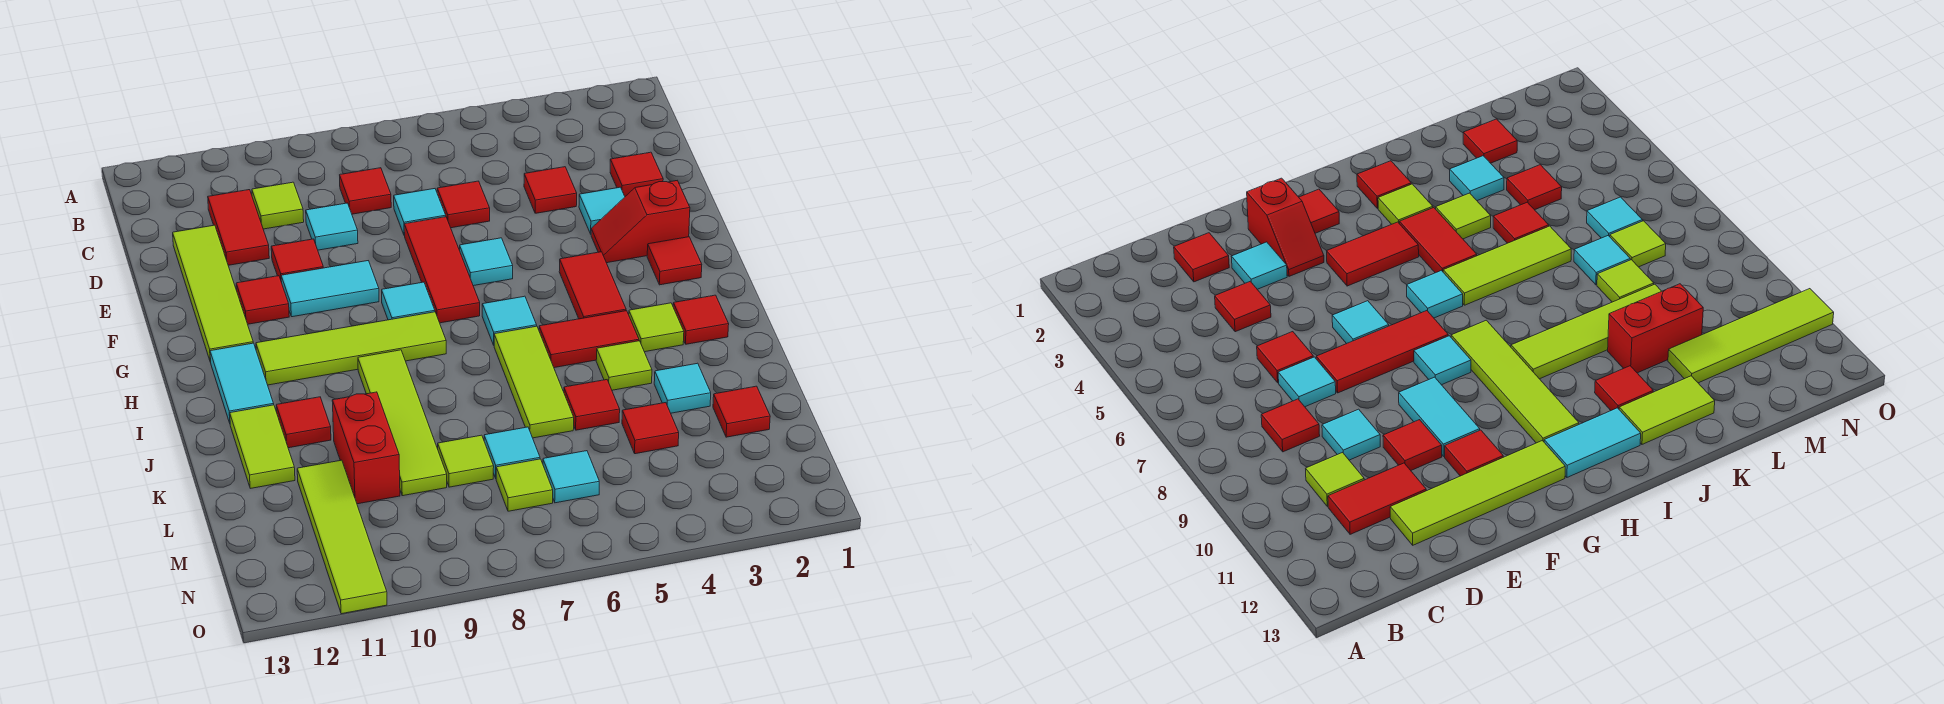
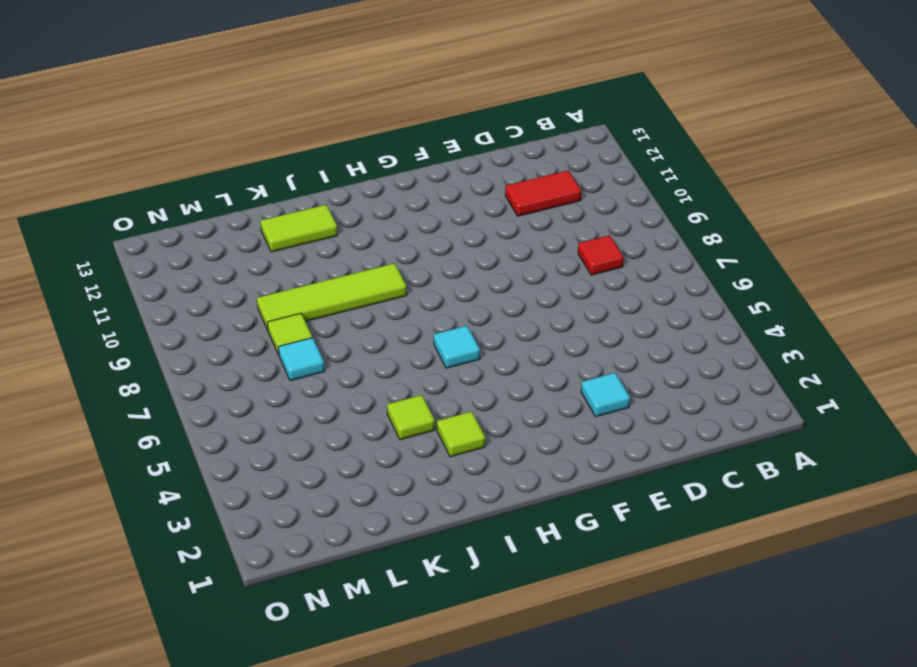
none -> lime 1x1 tile [252,182,304,229]
none -> red 1x1 tile [610,152,663,196]
none -> red 1x1 tile [524,167,577,213]
none -> red 1x1 tile [437,181,490,228]

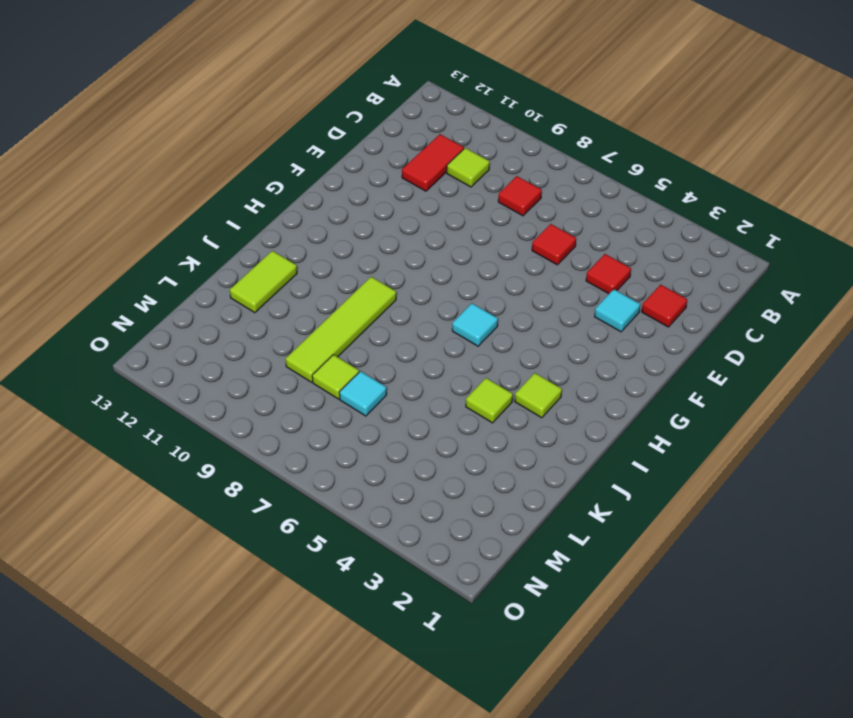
none -> cyan 1x1 tile [394,189,446,236]
none -> cyan 1x1 tile [306,203,358,250]
none -> lime 1x4 tile [173,225,253,362]
none -> red 1x3 tile [404,217,480,323]

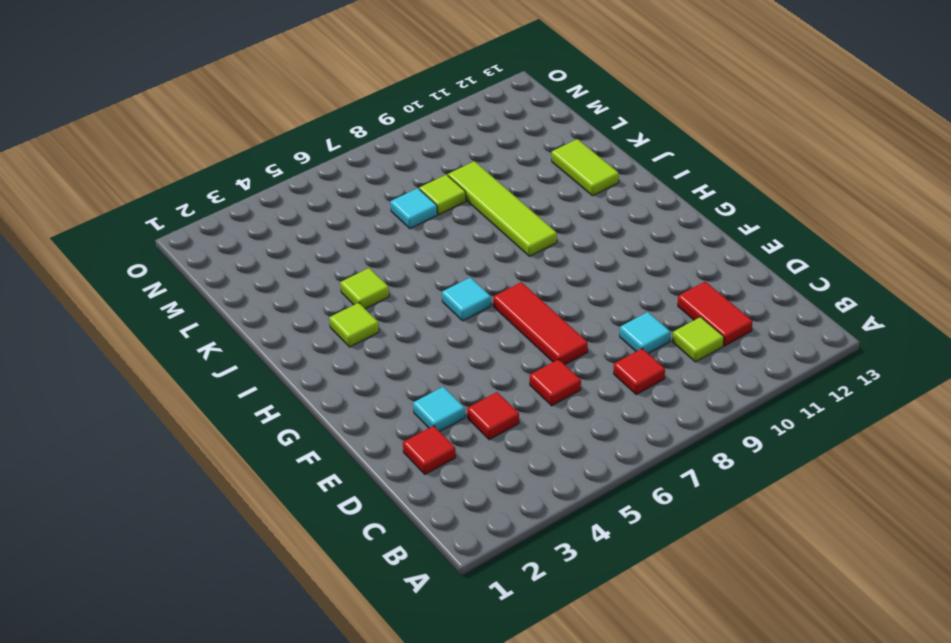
none -> cyan 1x1 tile [394,189,446,236]
none -> lime 1x4 tile [173,225,253,362]
none -> red 1x1 tile [271,239,323,282]
none -> red 1x2 slope [591,181,690,263]

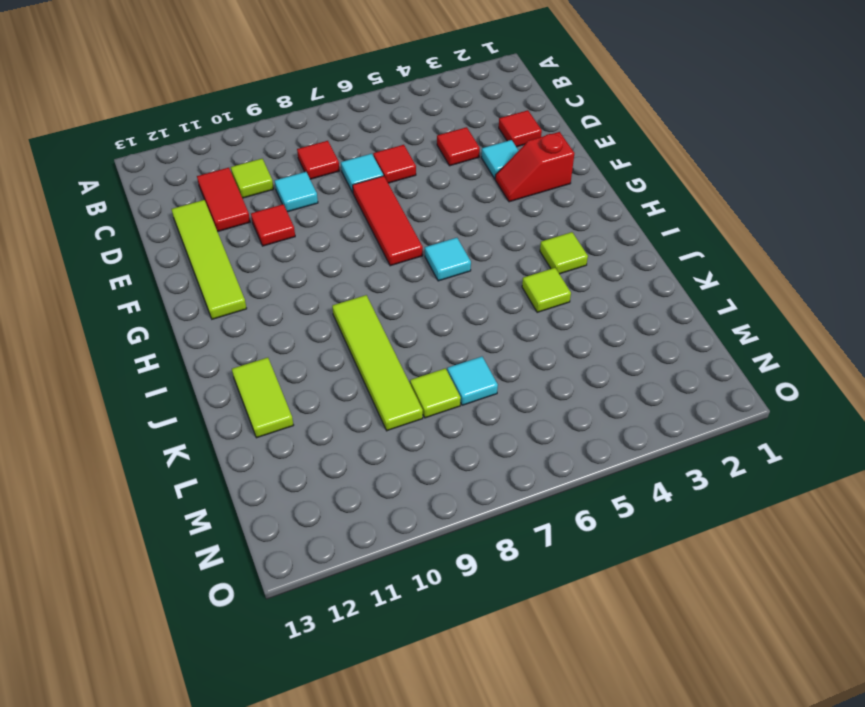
none -> cyan 1x1 tile [460,238,513,286]
none -> cyan 1x2 tile [281,261,379,317]
none -> red 1x1 tile [236,276,289,324]
none -> red 1x1 tile [647,237,702,285]

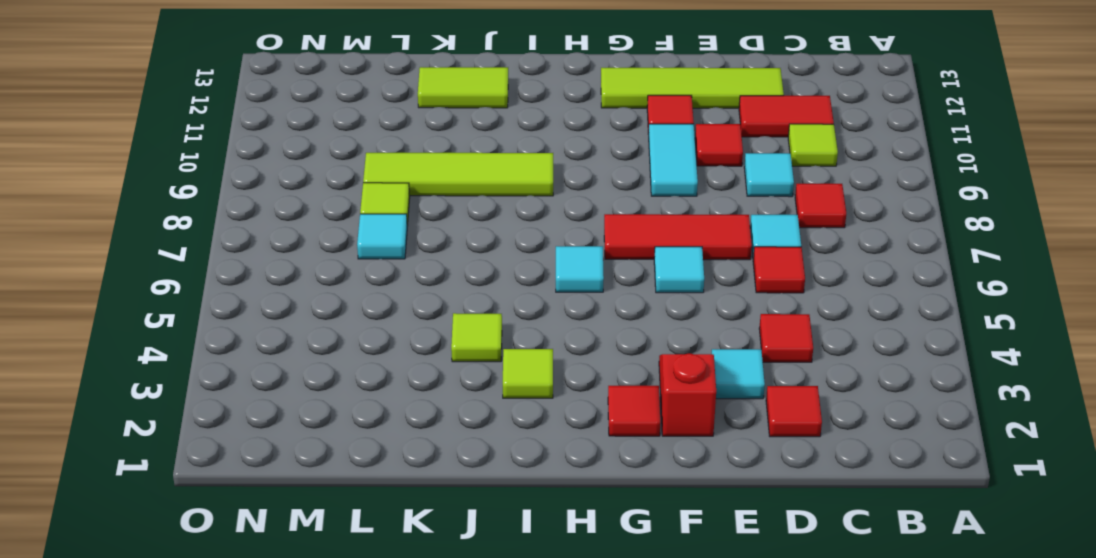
none -> red 1x2 tile [559,252,626,319]
none -> cyan 1x1 tile [382,282,435,320]
none -> lime 1x4 tile [256,312,446,385]
none -> cyan 1x2 tile [210,343,274,423]

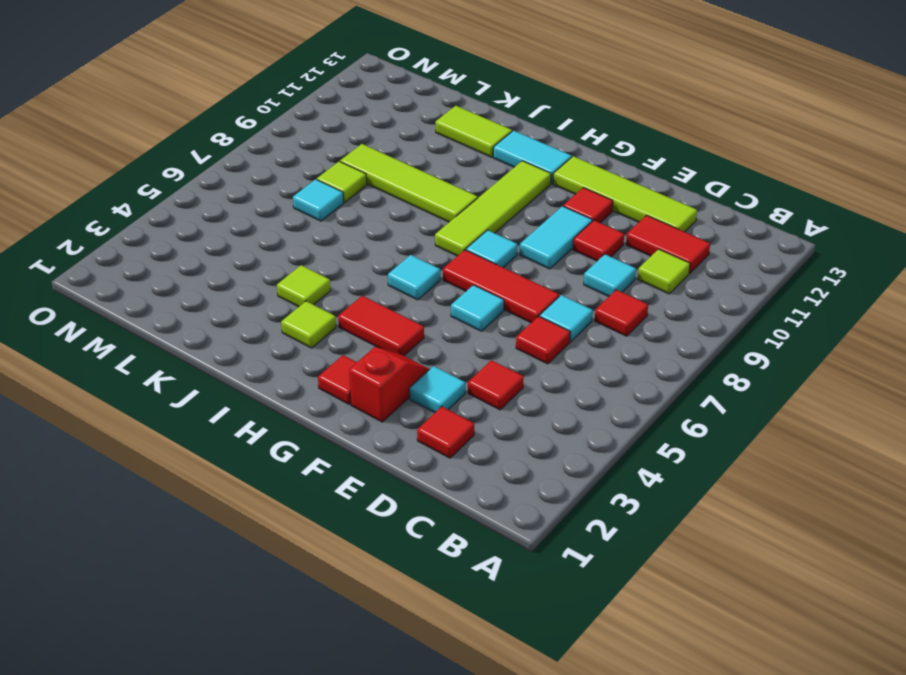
none -> red 1x1 tile [673,295,729,344]
none -> red 1x2 tile [539,311,639,368]
none -> lime 1x3 tile [494,326,574,438]
none -> red 1x1 tile [276,397,331,448]

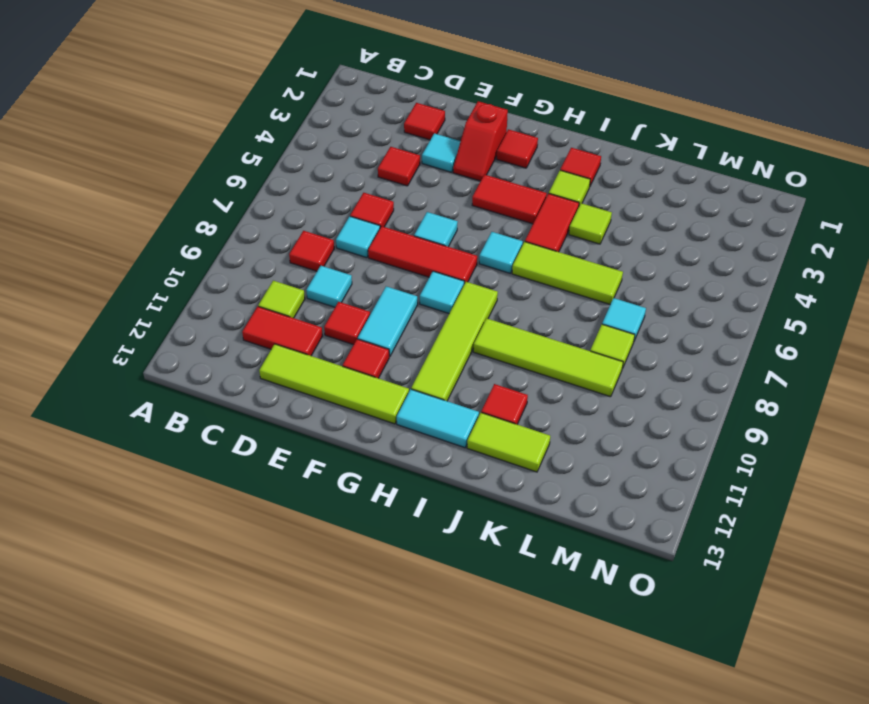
none -> cyan 1x1 tile [654,363,711,413]
none -> red 1x1 tile [564,380,620,430]
none -> red 1x2 brick [332,392,400,504]
none -> red 1x1 tile [713,386,770,437]

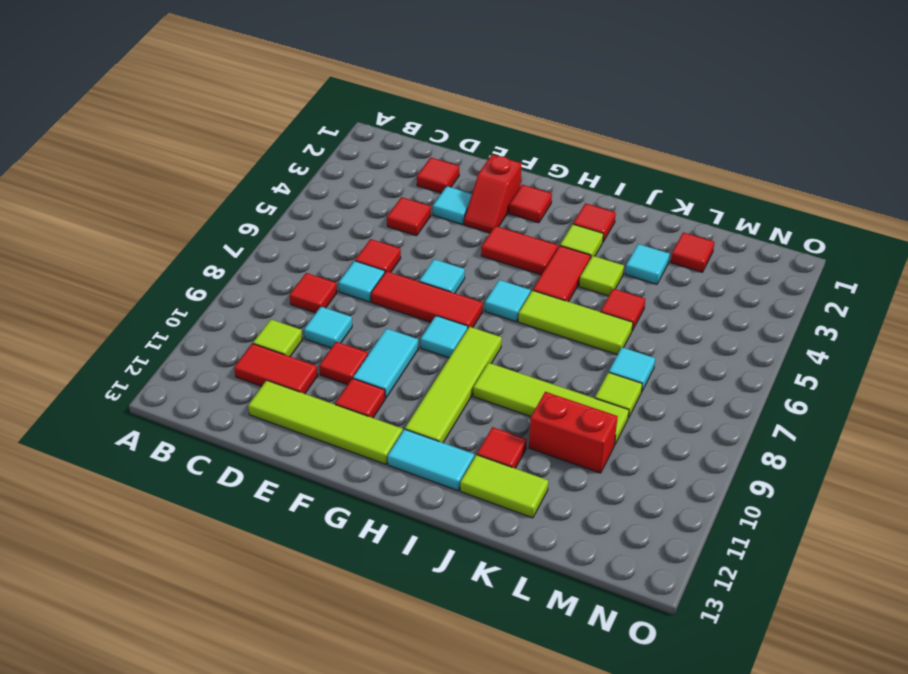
none -> red 1x1 tile [622,403,679,454]
none -> lime 1x4 tile [297,460,387,614]
none -> cyan 1x1 tile [543,451,599,503]
none -> lime 1x1 tile [496,459,553,511]

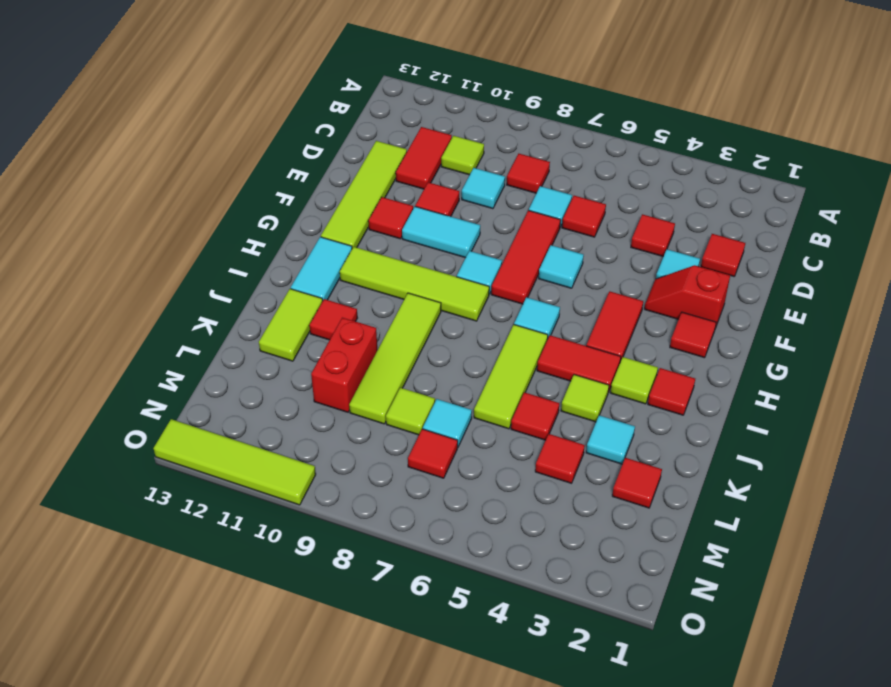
red 1x1 tile [408,429,458,478] -> lime 1x1 tile [496,459,553,511]
lime 1x4 tile [153,419,316,505] -> lime 1x4 tile turned to [297,460,387,614]
none -> cyan 1x1 tile [543,451,599,503]

